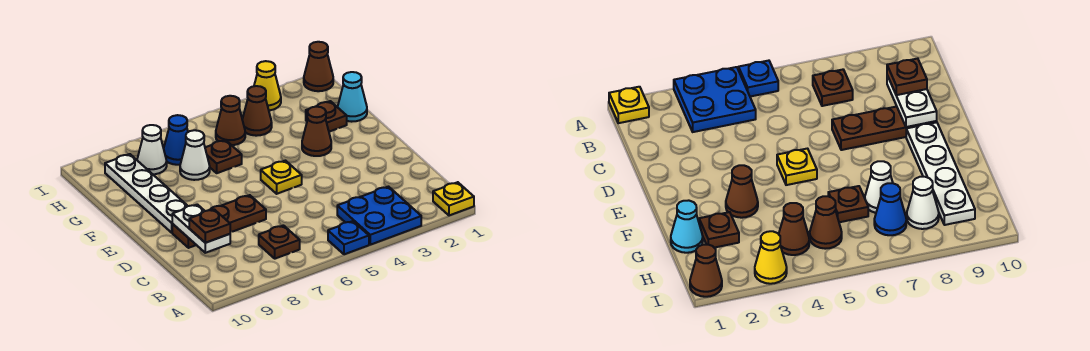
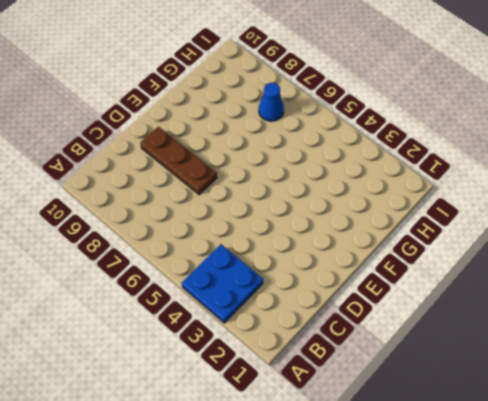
none -> yellow 1x1 plate [433,182,474,215]
none -> blue 1x1 plate [328,221,369,254]
none -> brown 1x1 plate [259,225,300,259]

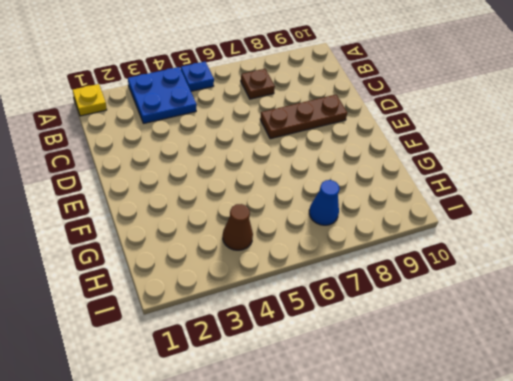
none -> yellow 1x1 plate [261,161,302,194]
none -> white 1x4 plate [105,154,187,233]
none -> brown 1x1 cone [302,107,331,156]

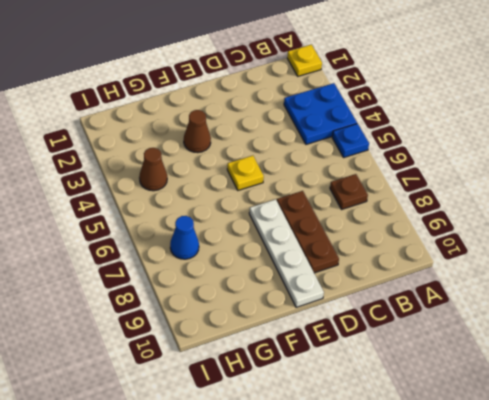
white 1x4 plate [249,199,324,307] -> white 1x4 plate turned to [105,154,187,233]
none -> cyan 1x1 cone [338,72,367,122]
none -> brown 1x1 plate [306,101,347,132]
none -> brown 1x1 plate [205,140,242,173]

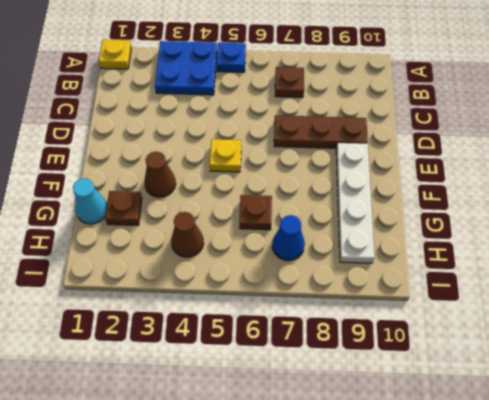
none -> white 1x1 cone [180,130,210,180]
none -> brown 1x1 cone [216,96,245,145]
none -> white 1x1 cone [137,125,167,174]

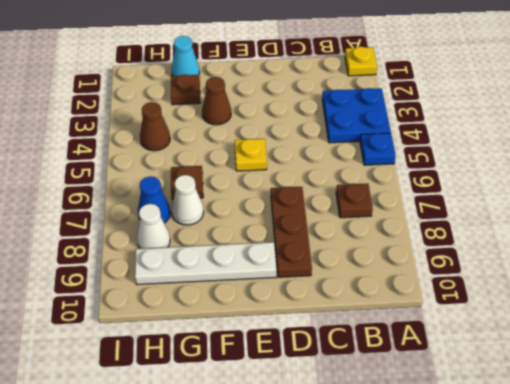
none -> brown 1x1 cone [216,96,245,145]
none -> brown 1x1 cone [304,42,333,91]
none -> yellow 1x1 cone [254,61,281,110]

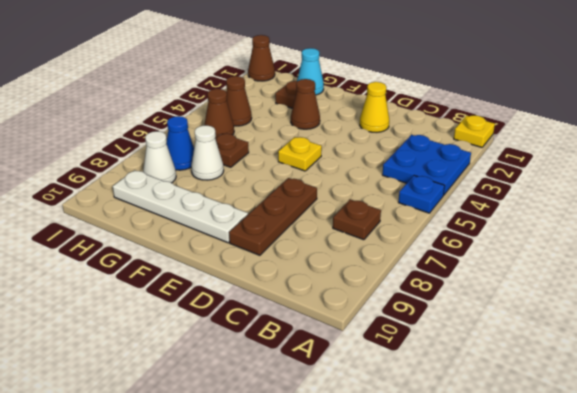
yellow 1x1 cone [360,82,389,132] -> yellow 1x1 cone moved to [254,61,281,110]
none -> white 1x2 plate [172,204,230,253]
none -> brown 1x1 plate [189,209,230,243]

